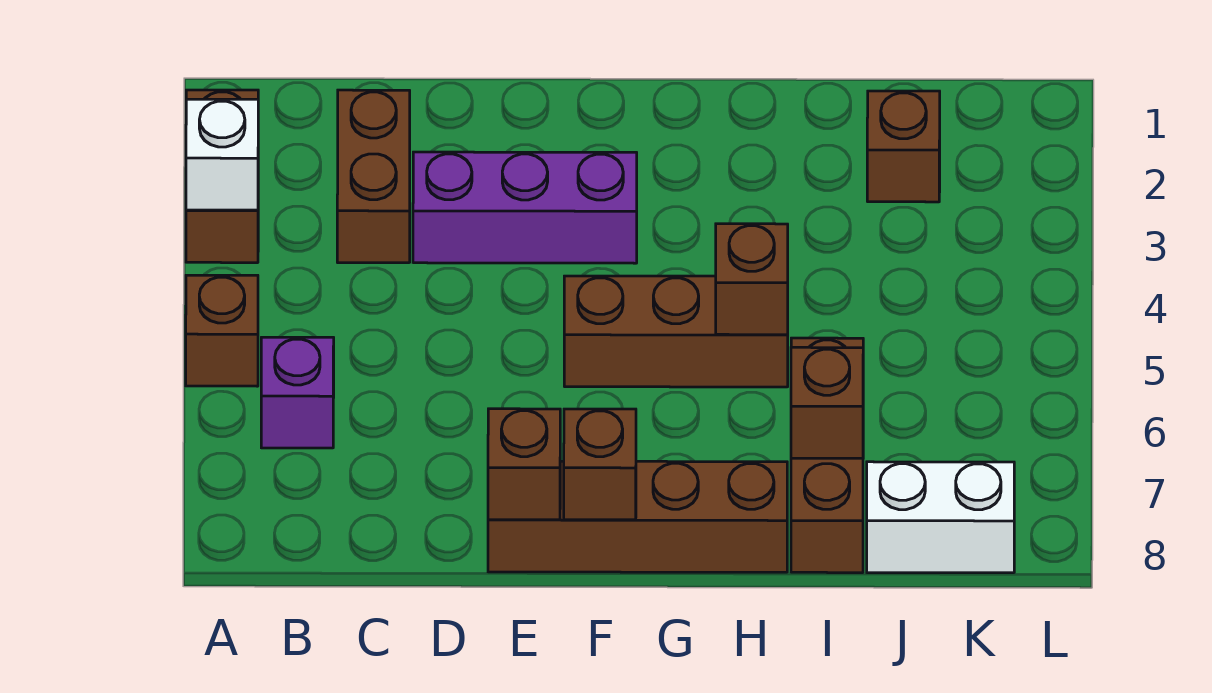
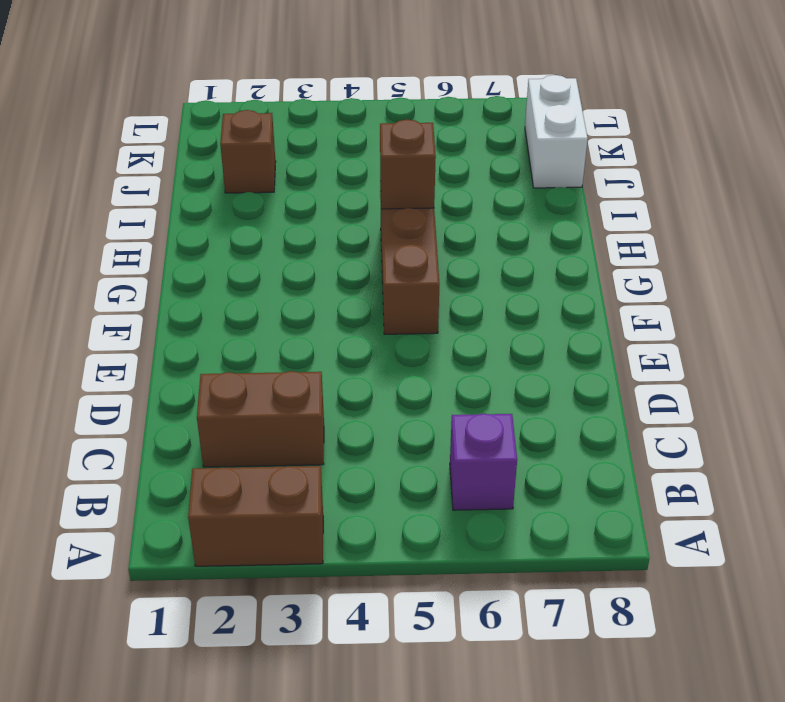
none -> brown 1x1 brick [186,275,258,386]
none -> purple 1x3 brick [413,152,637,263]
none -> brown 1x4 brick [488,461,787,572]

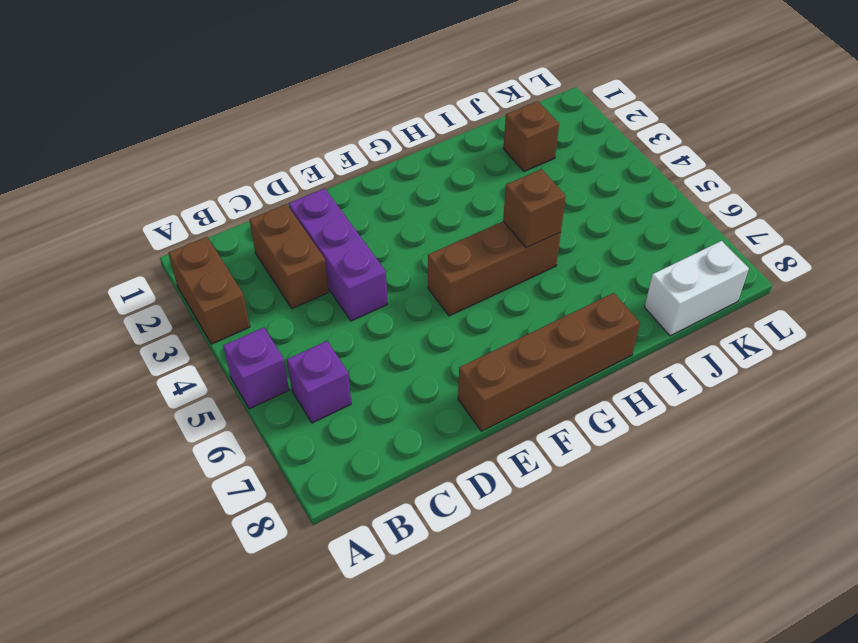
purple 1x1 brick [223,327,289,409] -> brown 1x1 brick [186,275,258,386]
purple 1x3 brick [289,188,387,321] -> purple 1x3 brick turned to [413,152,637,263]
none -> brown 1x3 brick [791,338,863,573]
none -> white 1x1 brick [186,99,258,210]
none -> brown 1x1 brick [488,409,560,520]

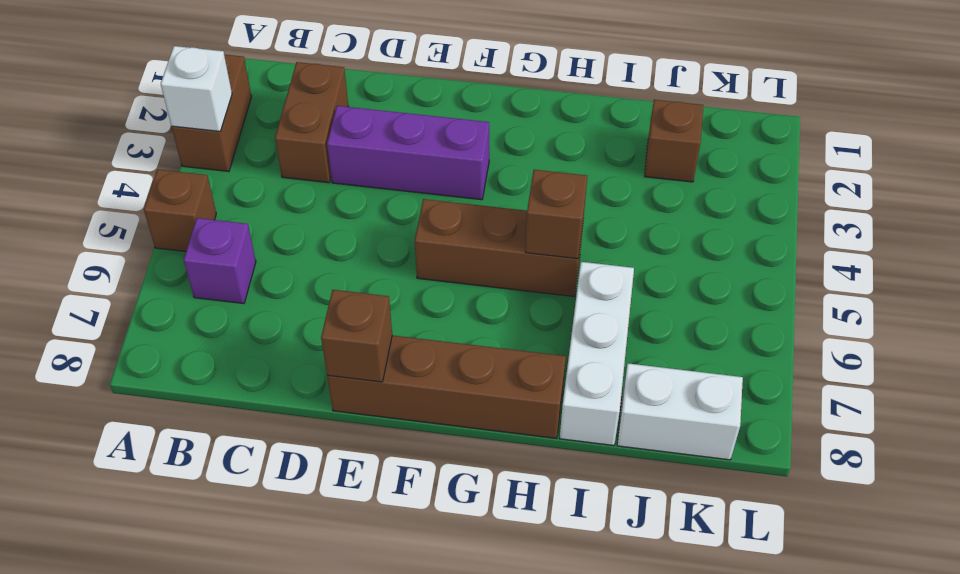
white 1x3 brick [560,262,634,446] -> brown 1x3 brick [791,338,863,573]
none -> brown 1x1 brick [564,409,636,520]
none -> brown 1x1 brick [791,347,863,458]

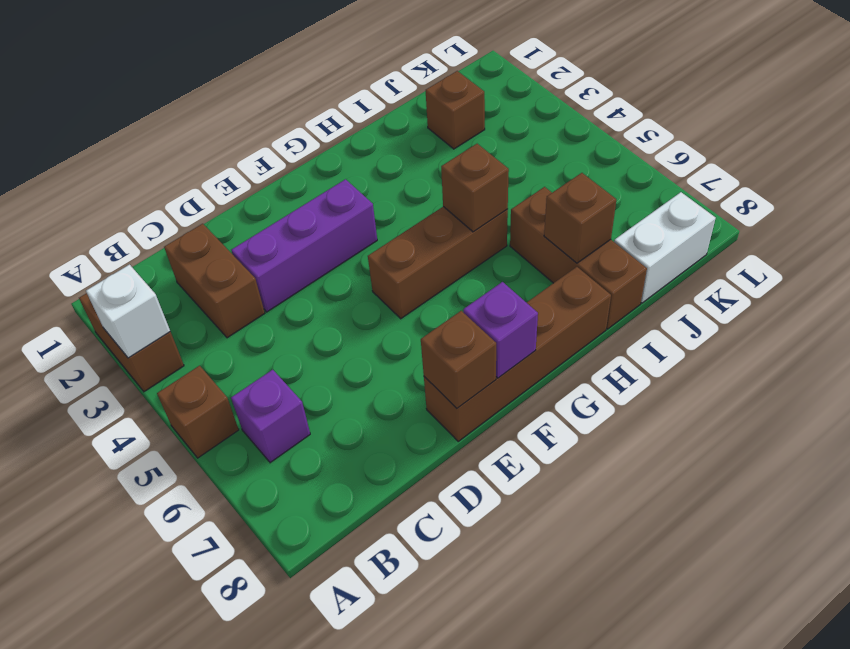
purple 1x1 brick [463,282,538,378] -> brown 1x1 brick [564,409,636,520]

